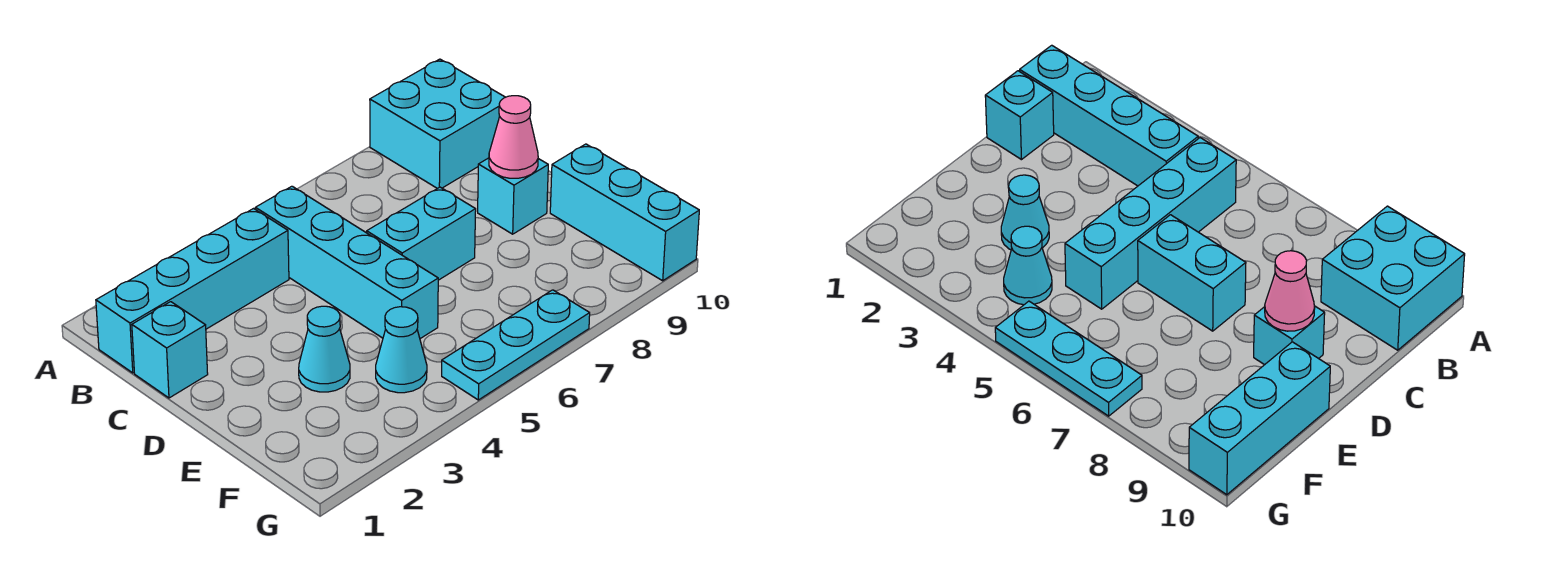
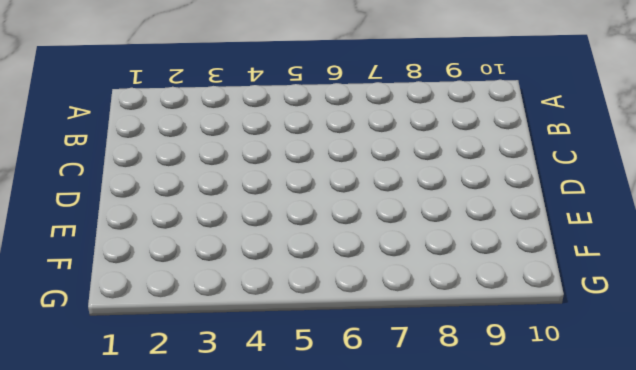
none -> cyan 2x2 brick [370,59,505,189]
none -> cyan 1x4 brick [96,209,289,373]

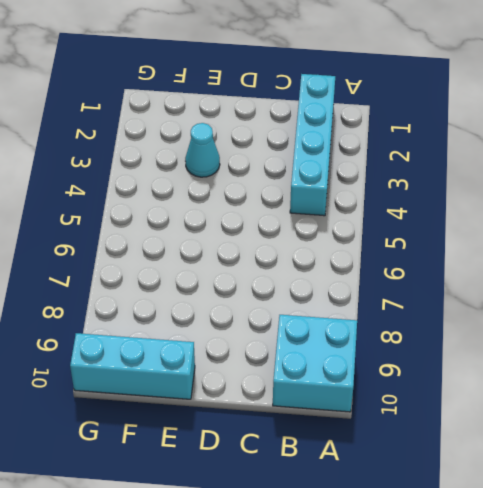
none -> cyan 1x4 brick [255,186,438,339]
none -> cyan 1x1 brick [132,302,208,398]

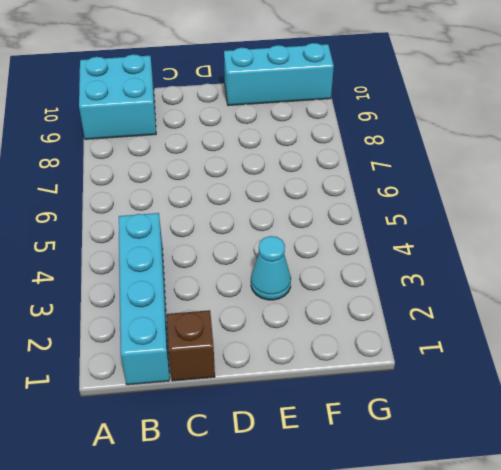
brown 1x1 brick [167,310,215,381] -> cyan 1x1 brick [132,302,208,398]
none -> cyan 1x4 brick [255,186,438,339]
none -> cyan 1x2 brick [367,187,476,280]

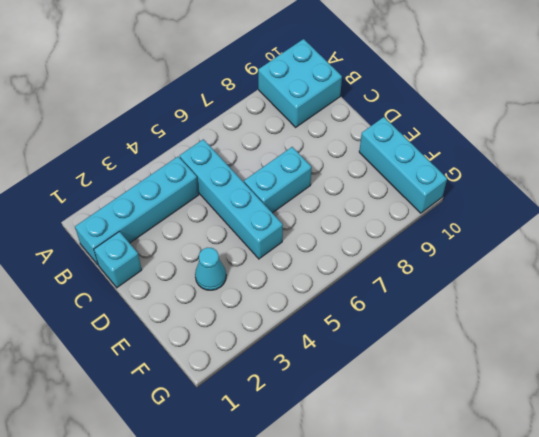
none -> cyan 1x1 brick [478,158,548,234]
none -> cyan 1x1 cone [376,307,427,393]

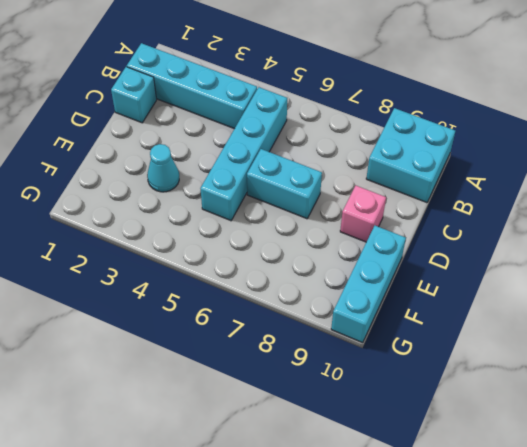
pink 1x1 brick [340,186,386,242] -> cyan 1x1 brick [478,158,548,234]
none -> cyan 1x1 cone [376,307,427,393]
none -> cyan 1x3 plate [442,290,590,400]

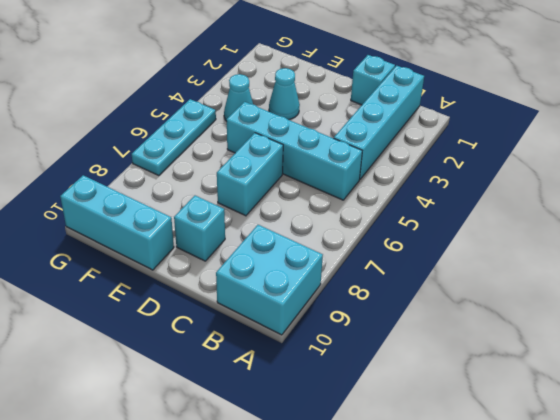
none -> pink 1x1 cone [489,96,538,178]

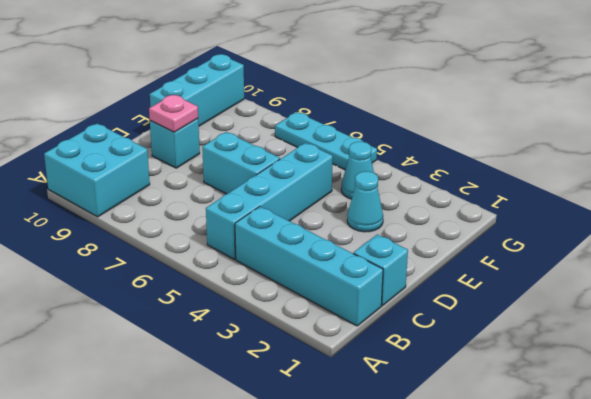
pink 1x1 plate [149,95,198,132] -> pink 1x1 cone [489,96,538,178]

